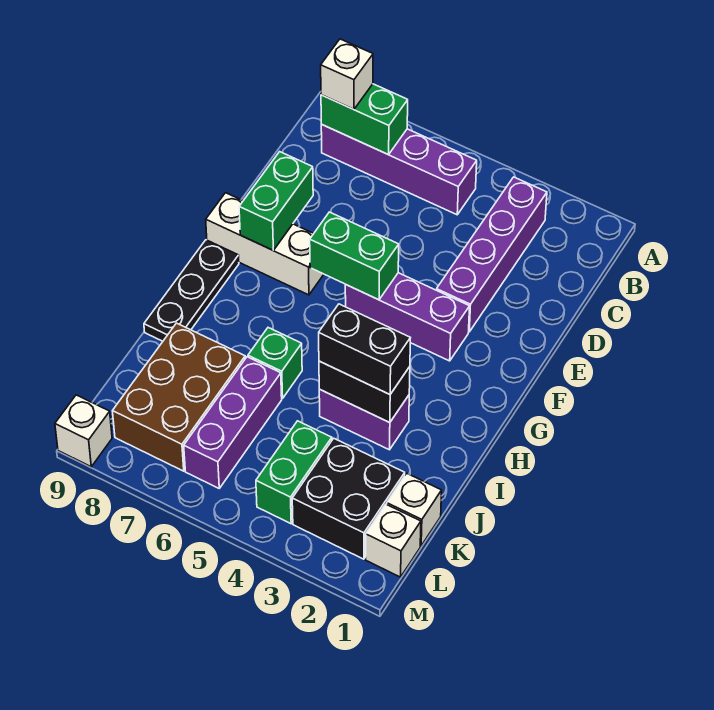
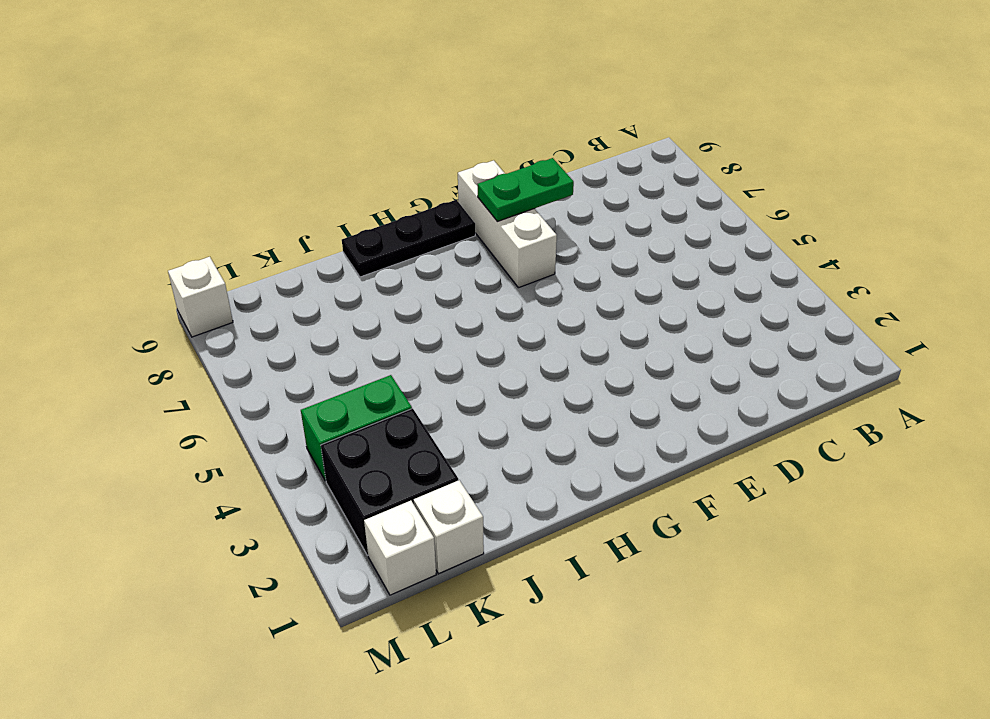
green 1x2 plate [477,158,574,221] -> green 1x2 brick [239,152,313,250]
none -> purple 1x4 brick [436,177,547,332]
none -> purple 1x4 brick [321,125,477,215]
none -> purple 1x3 brick [345,273,470,361]

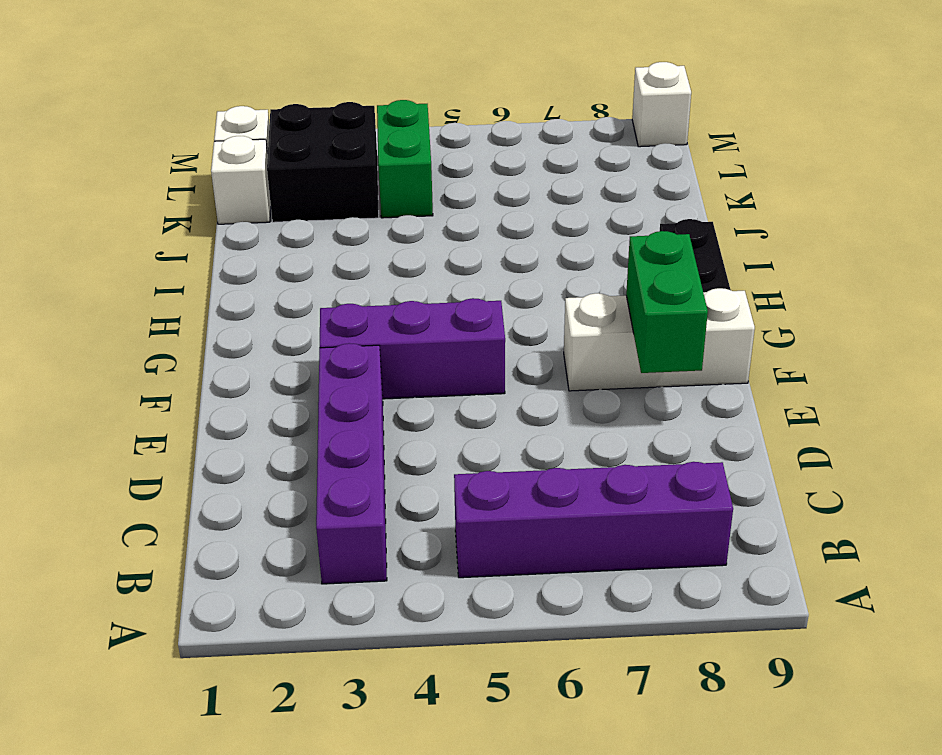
none -> purple 1x2 brick [319,389,409,450]
none -> green 1x1 brick [248,328,302,399]
none -> purple 1x3 brick [184,357,282,488]

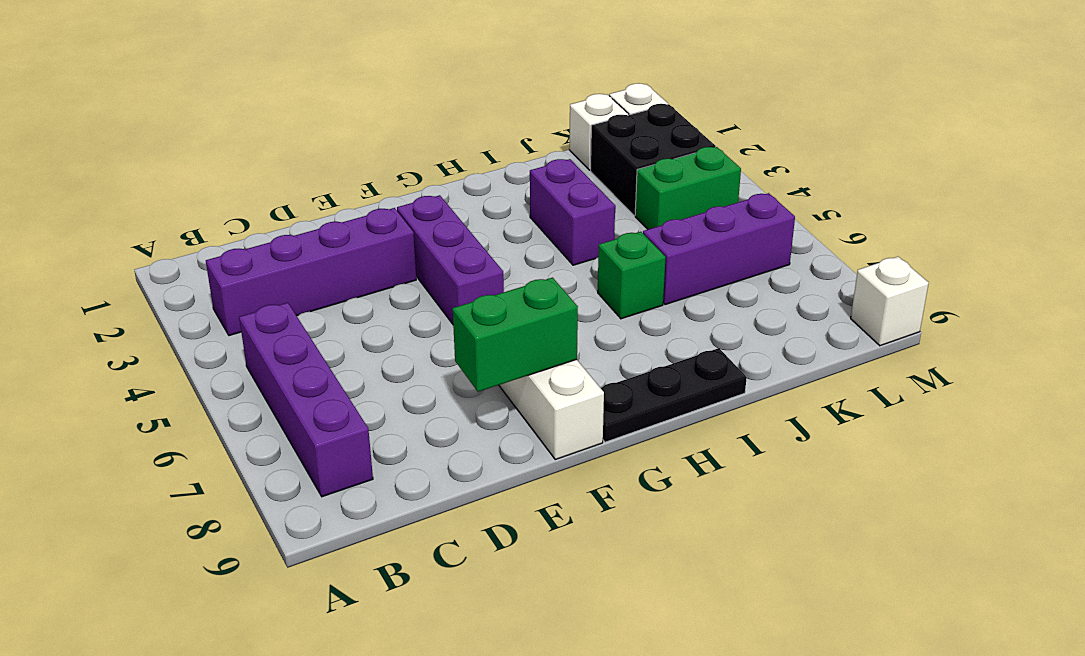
none -> brown 2x3 brick [113,323,245,471]
none -> green 1x2 brick [321,84,408,154]
none -> green 1x2 brick [310,212,399,300]

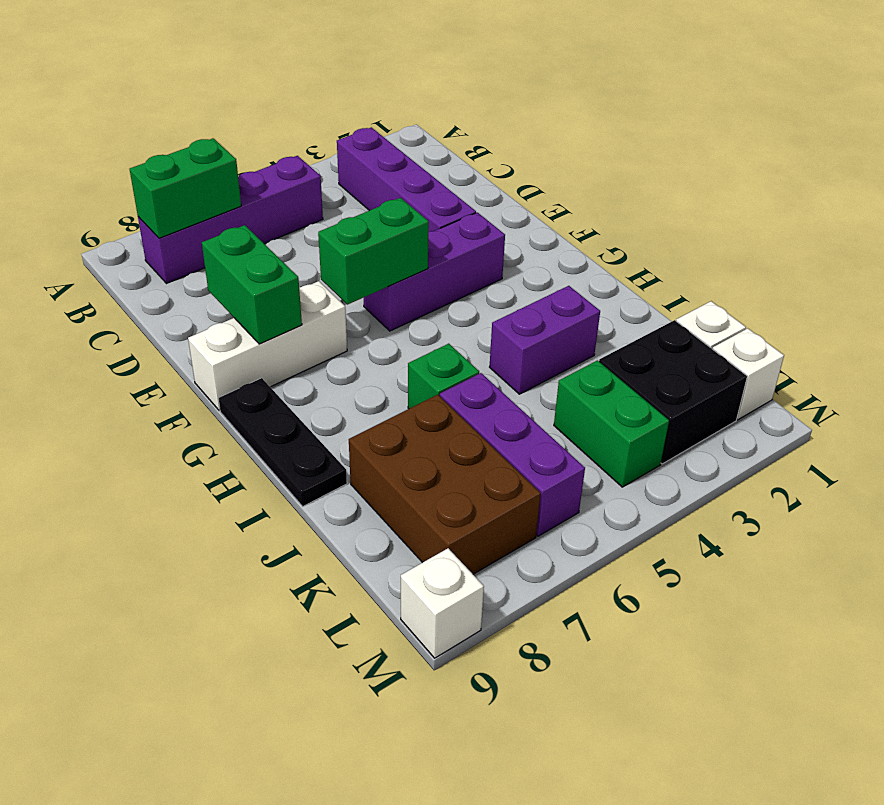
none -> black 1x2 brick [319,361,410,423]
none -> white 1x1 brick [321,39,373,109]
none -> black 1x2 brick [319,304,410,394]

